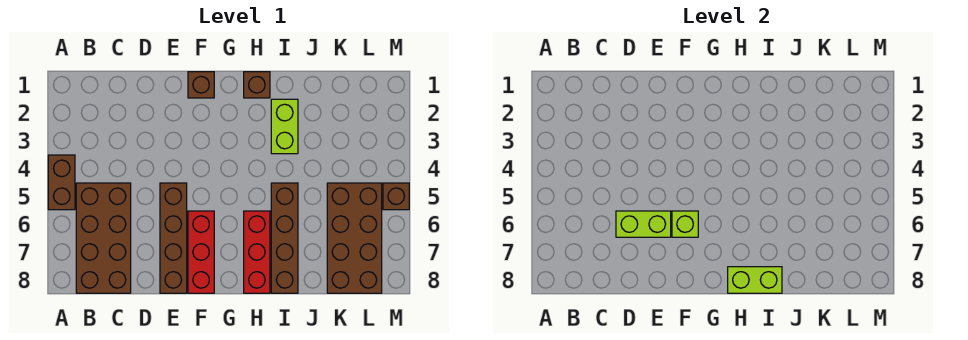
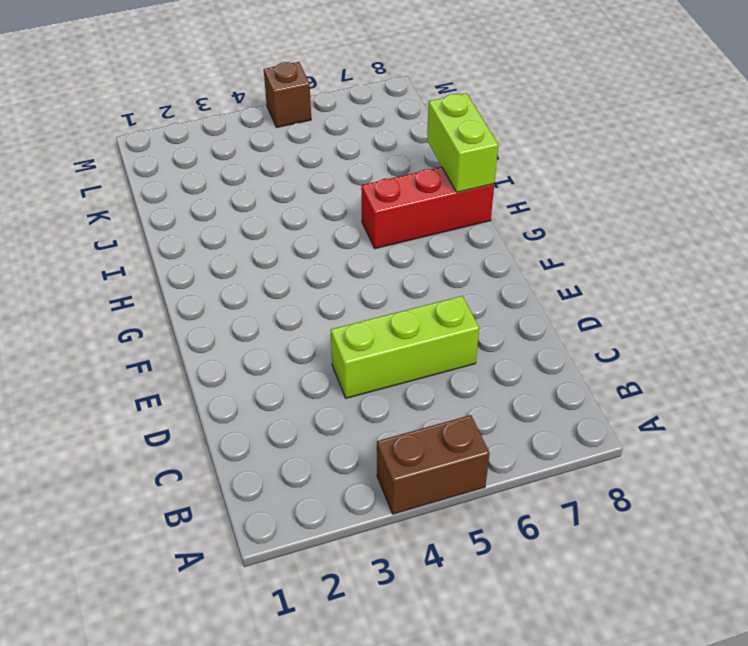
lime 1x3 brick [331,296,479,398] -> none
none -> brown 2x4 brick [76,183,131,293]
none -> brown 1x4 brick [160,183,187,293]
none -> brown 1x1 brick [188,72,214,98]

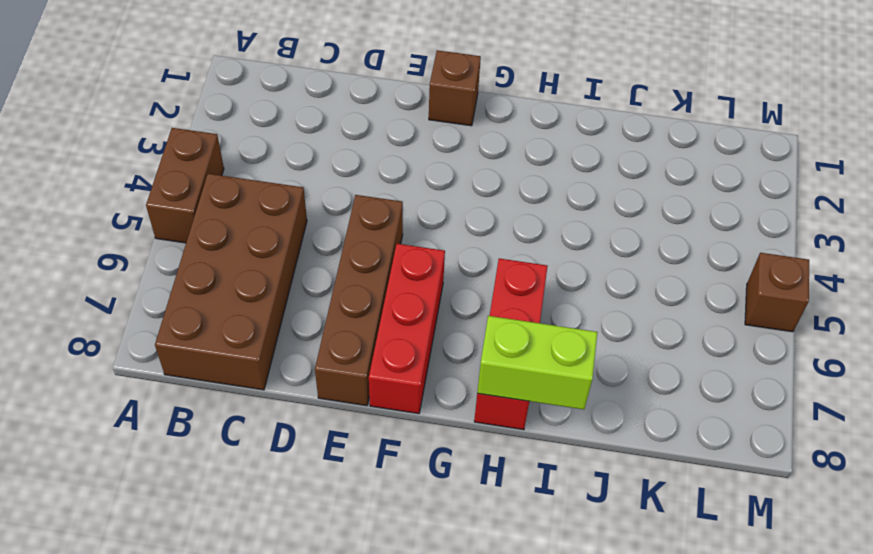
none -> brown 1x1 brick [244,72,270,98]
none -> lime 1x2 brick [271,99,298,154]
none -> brown 1x4 brick [271,183,298,293]

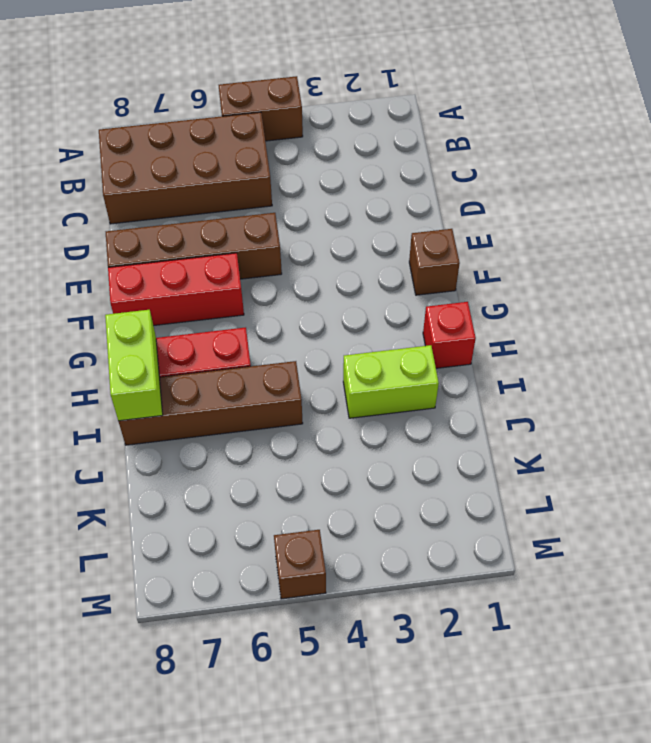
red 1x1 brick [423,302,476,368] -> brown 1x1 brick [244,72,270,98]
none -> brown 2x4 brick [327,183,382,293]
none -> lime 1x2 brick [616,211,671,237]
none -> lime 1x1 brick [672,211,698,237]

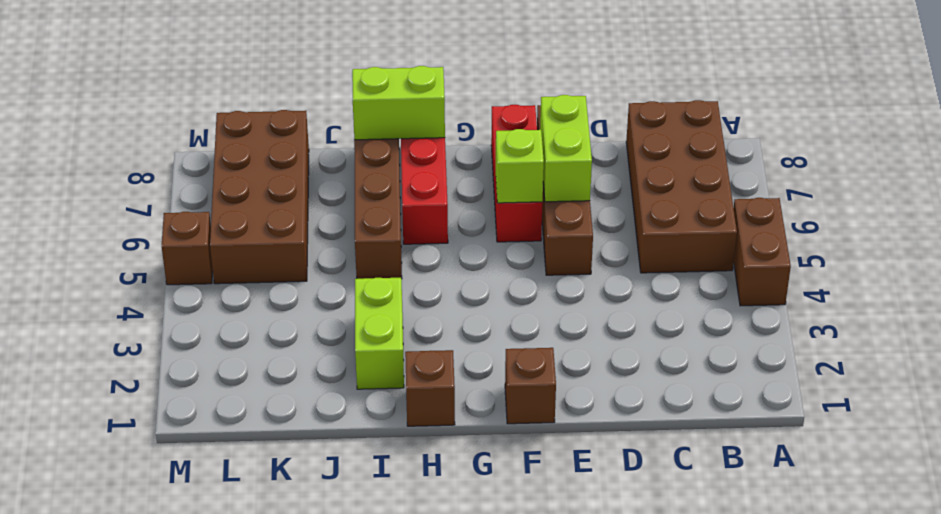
lime 1x2 brick [540,95,592,202] -> lime 1x2 brick turned to [616,211,671,237]

